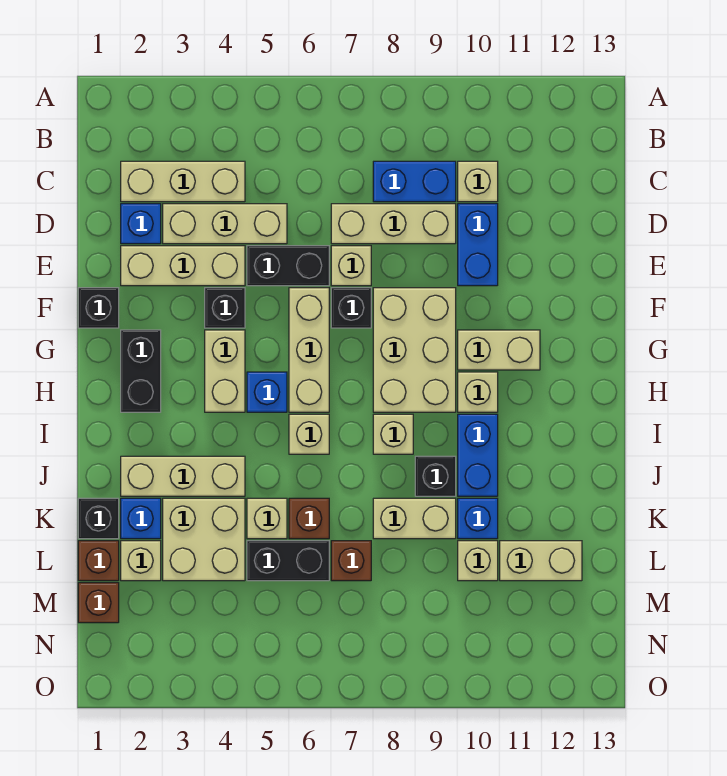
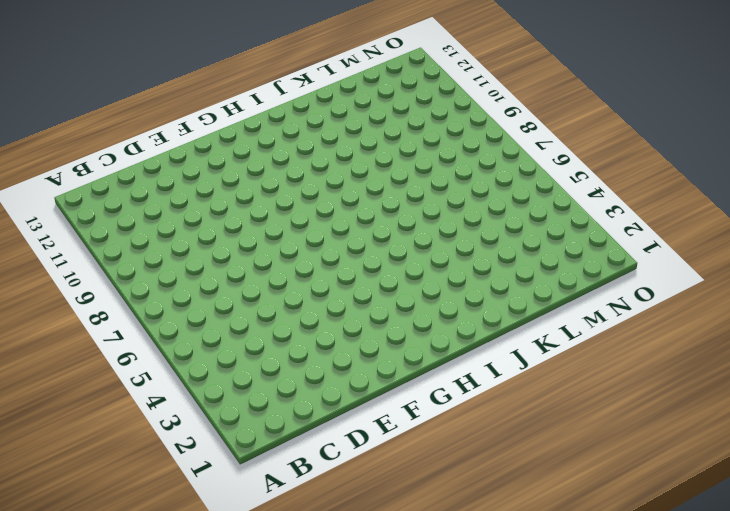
none -> tan 1x3 brick [121,161,245,202]
none -> blue 1x2 brick [373,161,456,202]
none -> tan 1x1 brick [458,161,498,202]
none -> blue 1x1 brick [121,204,161,244]

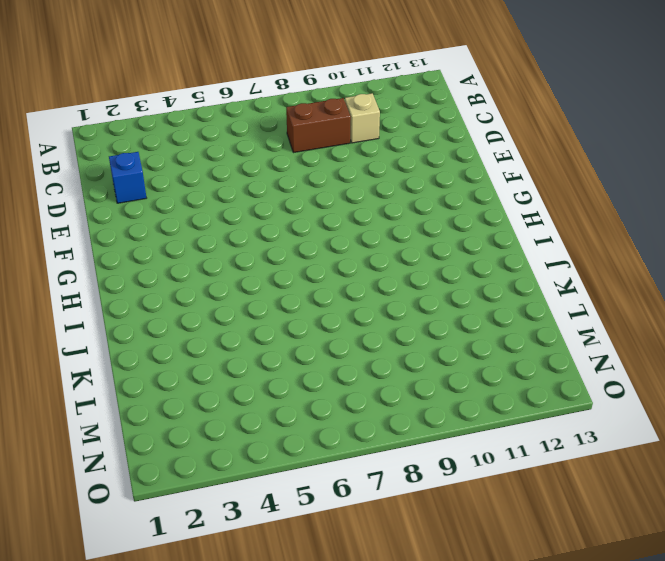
brown 1x2 brick [286,98,351,153] -> blue 1x2 brick [373,161,456,202]
none -> tan 1x3 brick [121,161,245,202]
none -> tan 1x3 brick [163,204,287,244]
none -> tan 1x3 brick [331,204,456,244]
none -> blue 1x2 brick [458,204,498,286]

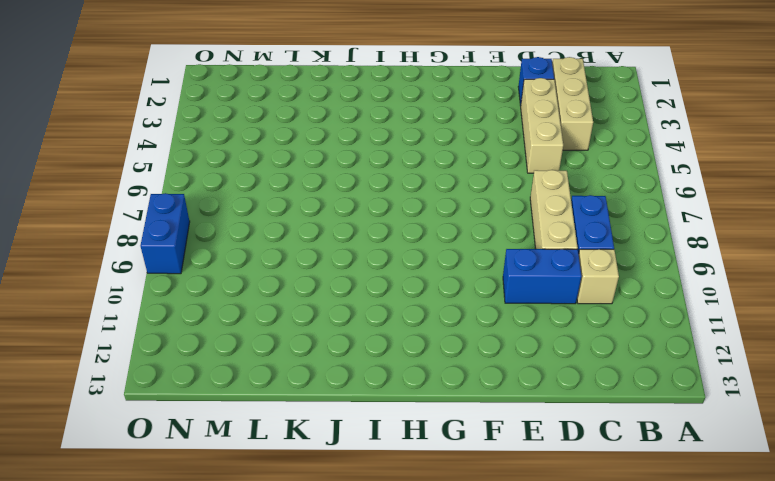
blue 1x2 brick [140,193,190,274] -> blue 1x2 brick turned to [458,414,498,496]
none -> tan 1x3 brick [121,246,245,286]
none -> black 1x2 brick [247,246,329,286]
none -> tan 1x1 brick [331,246,371,286]
none -> black 1x1 brick [78,288,119,328]

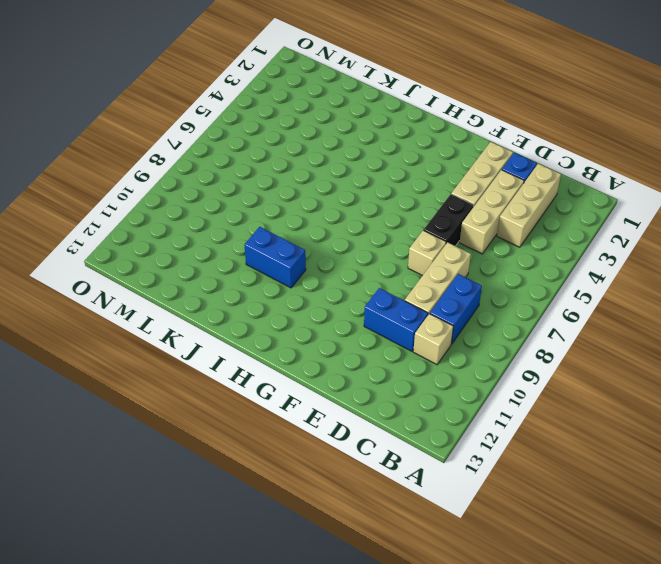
none -> black 1x1 brick [78,288,119,328]
none -> black 1x1 brick [205,288,245,328]
none -> tan 1x3 brick [289,288,329,412]
none -> black 1x1 brick [331,288,371,328]

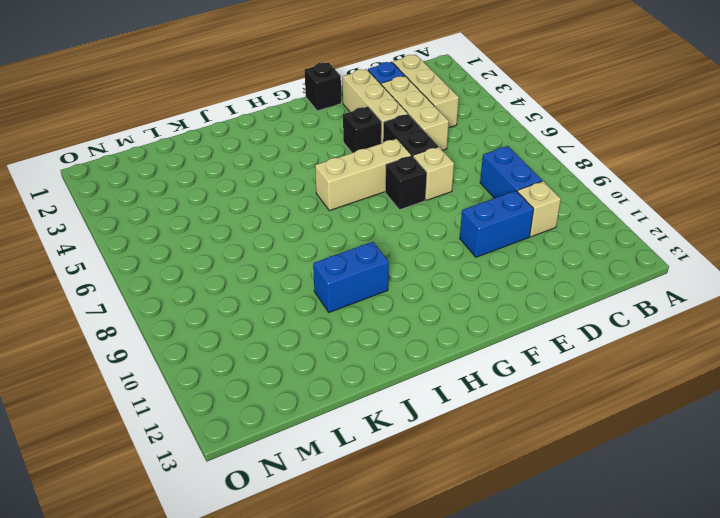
none -> tan 1x3 brick [331,204,456,244]
none -> tan 2x3 brick [373,288,456,412]
none -> black 1x2 brick [121,330,161,412]
none -> tan 1x2 brick [205,330,245,412]

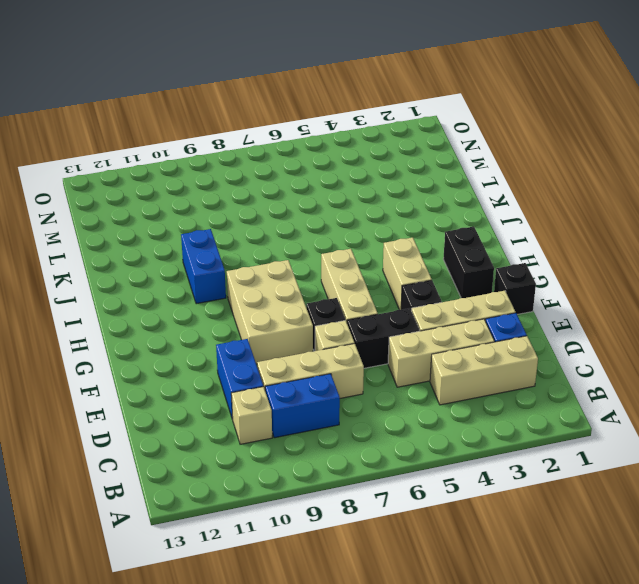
none -> tan 1x2 brick [458,330,540,370]
none -> blue 1x1 brick [247,372,287,412]
none -> tan 1x1 brick [458,372,498,412]
none -> tan 1x1 brick [289,414,329,454]

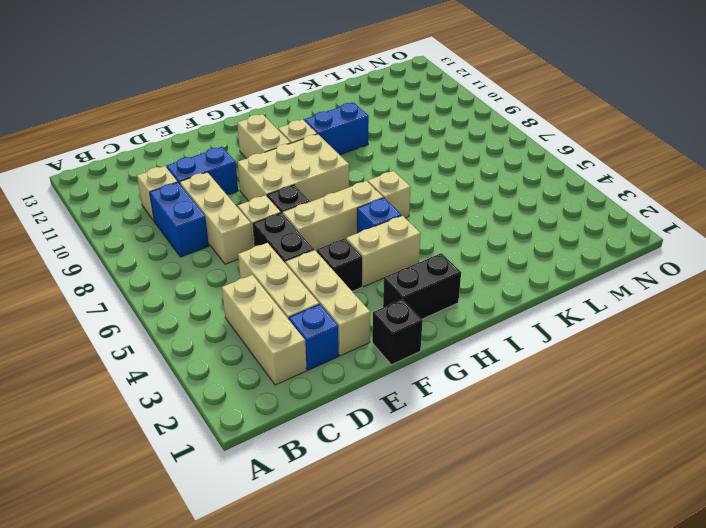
none -> tan 1x1 brick [373,414,413,454]
none -> tan 1x3 brick [121,456,245,496]
none -> black 1x1 brick [415,456,456,496]
none -> black 1x1 brick [78,498,119,539]

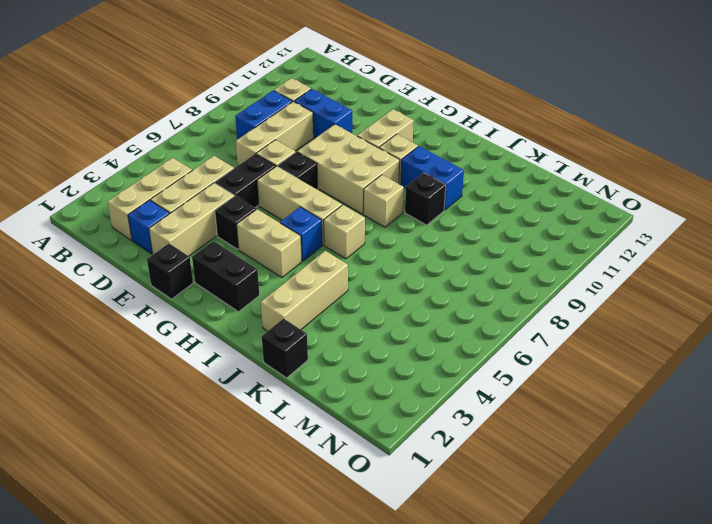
none -> blue 1x1 brick [121,498,161,539]
none -> tan 2x2 brick [163,498,245,581]
none -> tan 1x1 brick [247,498,287,539]
none -> brown 1x1 brick [289,498,329,539]

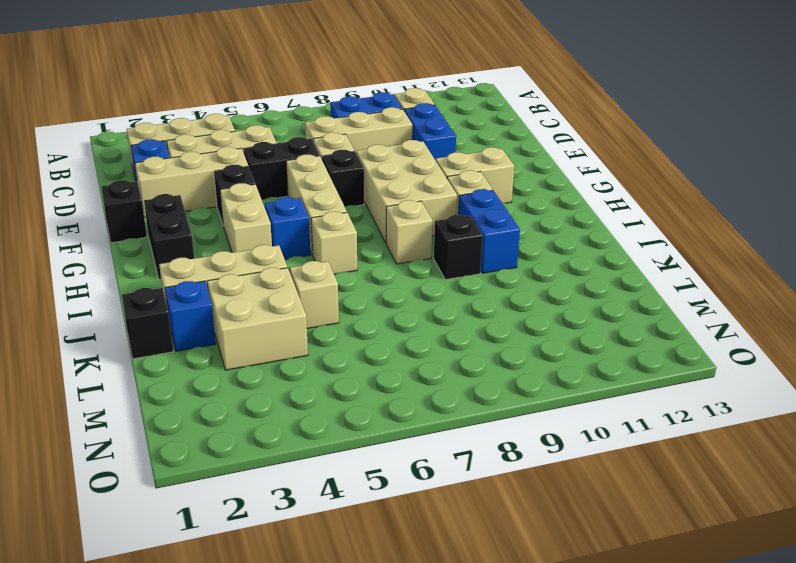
none -> brown 1x1 brick [289,498,329,539]
none -> tan 1x2 brick [373,498,456,539]
none -> blue 1x1 brick [458,498,498,539]
none -> brown 1x1 brick [78,541,119,581]

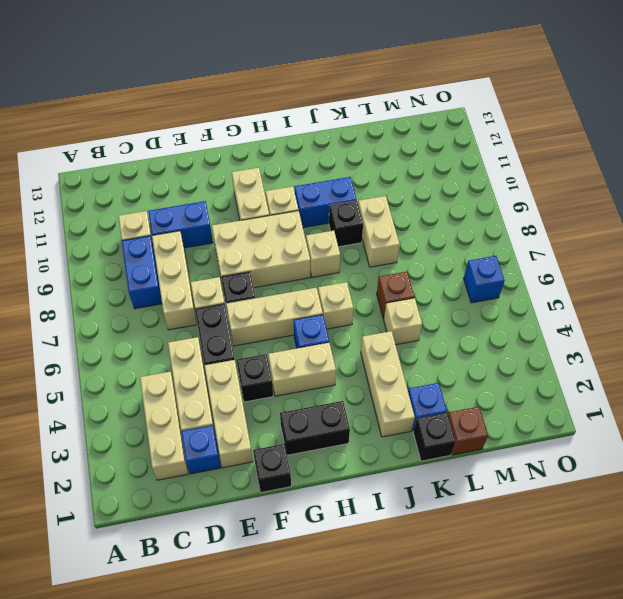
blue 1x1 brick [464,256,505,303] -> blue 1x1 brick moved to [458,498,498,539]
none -> tan 2x2 brick [163,498,245,581]
none -> tan 1x1 brick [121,541,161,581]
none -> black 1x2 brick [247,541,329,581]
none -> brown 1x1 brick [331,541,371,581]

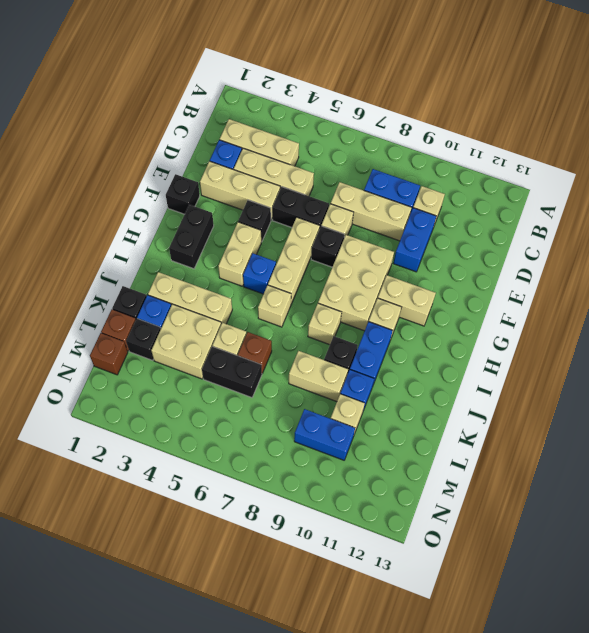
black 1x1 brick [126,318,161,361] -> tan 1x1 brick [121,541,161,581]
blue 1x2 brick [294,409,355,460] -> none
none -> brown 1x1 brick [331,541,371,581]
none -> tan 1x2 brick [500,541,582,581]

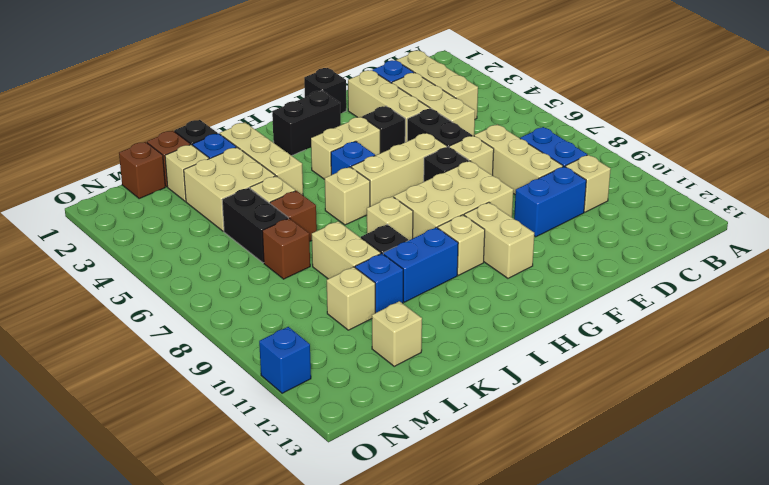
tan 1x1 brick [372,301,422,366] -> tan 1x2 brick [500,541,582,581]
blue 1x1 brick [259,327,311,393] -> none

